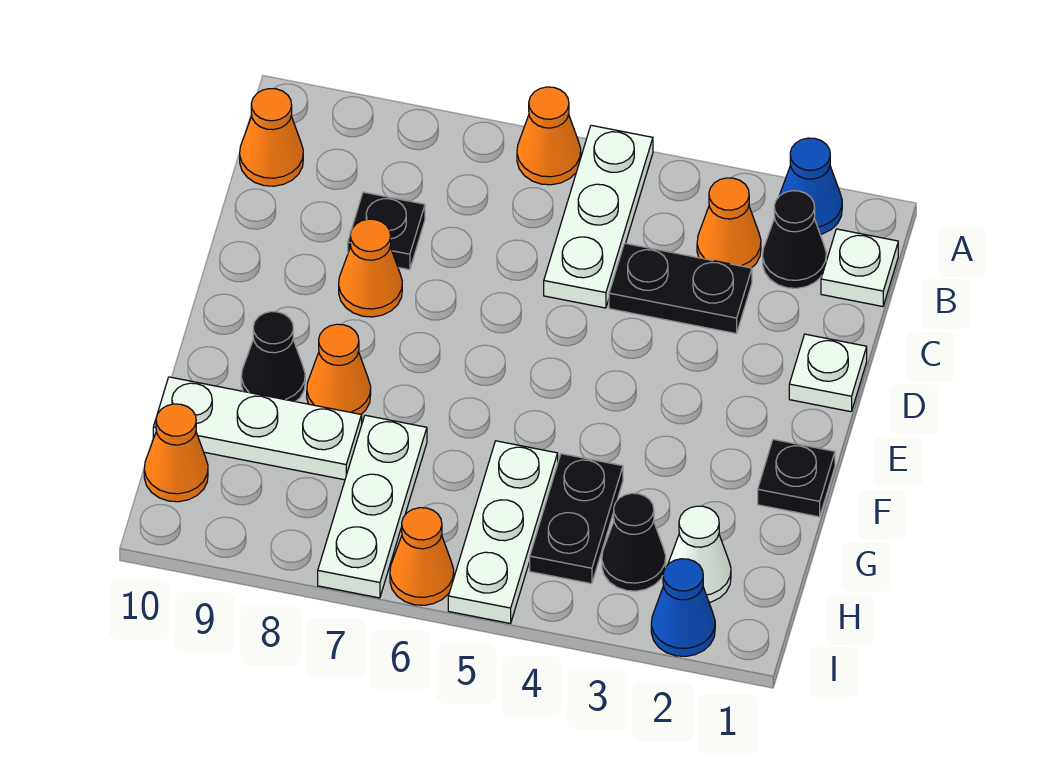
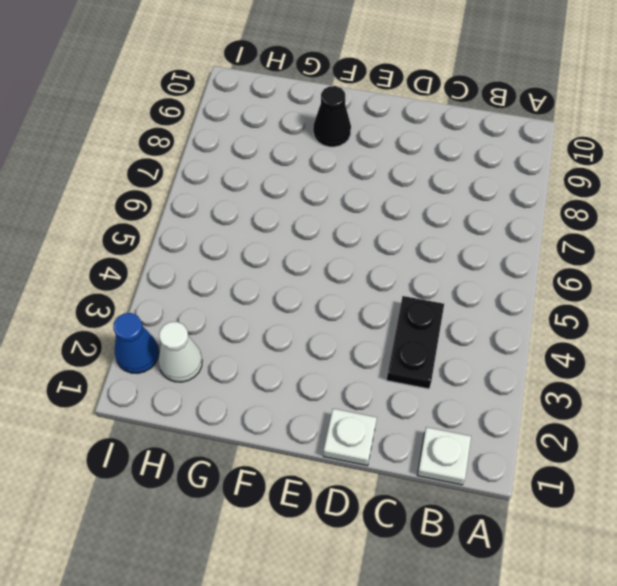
none -> blue 1x1 cone [779,138,842,234]
none -> white 1x3 plate [544,125,653,308]
none -> orange 1x1 cone [517,87,581,185]

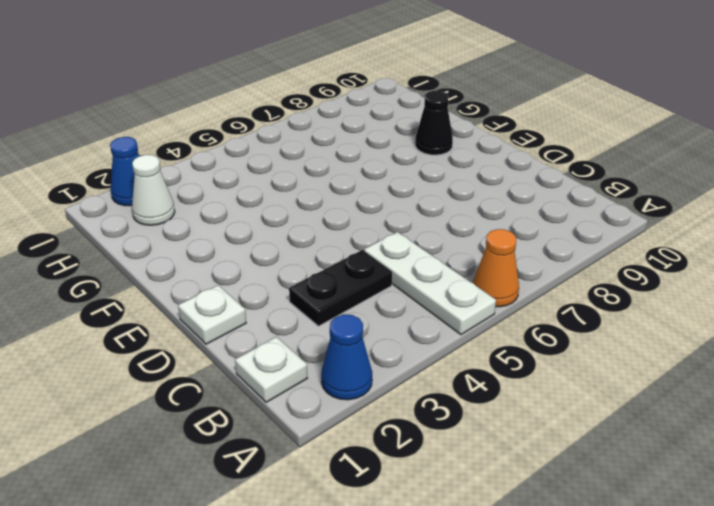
none -> black 1x1 cone [763,191,826,288]
none -> orange 1x1 cone [697,178,761,268]
none -> orange 1x1 cone [240,89,303,186]

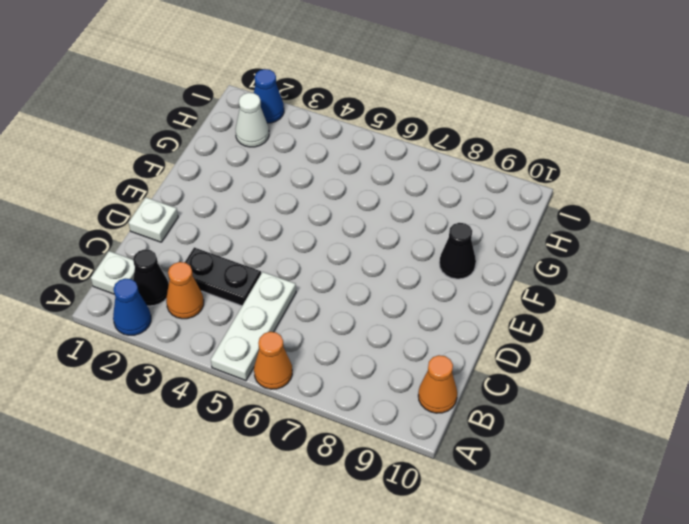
none -> black 1x1 plate [348,192,425,270]
none -> orange 1x1 cone [339,219,402,317]
none -> black 1x1 plate [758,439,835,517]

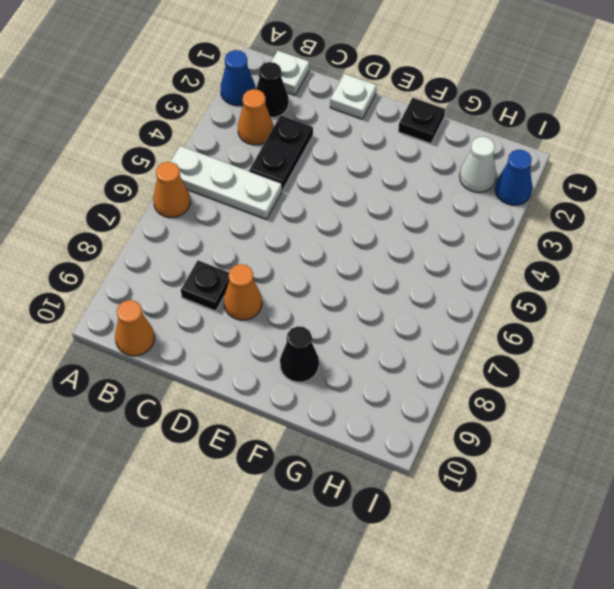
none -> orange 1x1 cone [307,324,371,414]
none -> black 1x2 plate [530,454,623,584]
none -> white 1x3 plate [448,441,558,624]

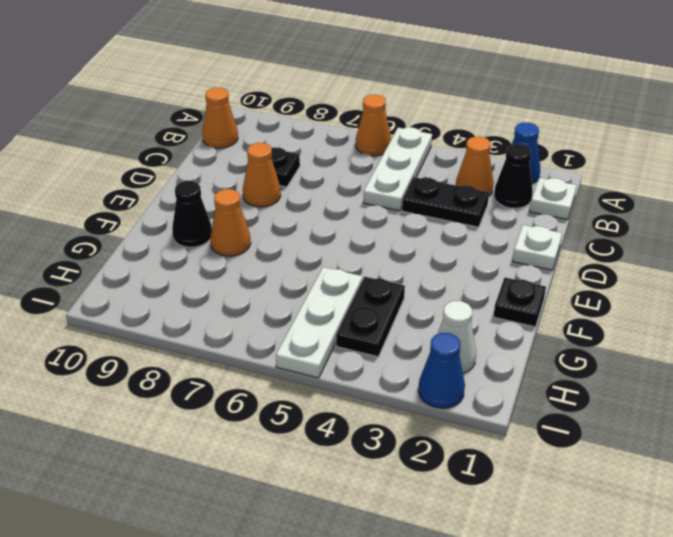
none -> white 1x3 plate [318,415,427,598]
none -> white 1x3 plate [153,377,362,480]
none -> black 1x1 cone [602,493,666,591]

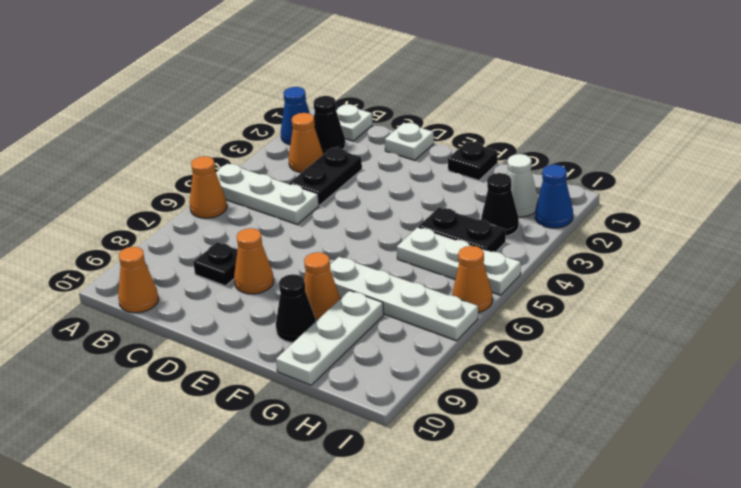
white 1x4 plate [330,257,478,341] -> white 1x3 plate [318,415,427,598]
none -> orange 1x1 cone [144,404,208,502]

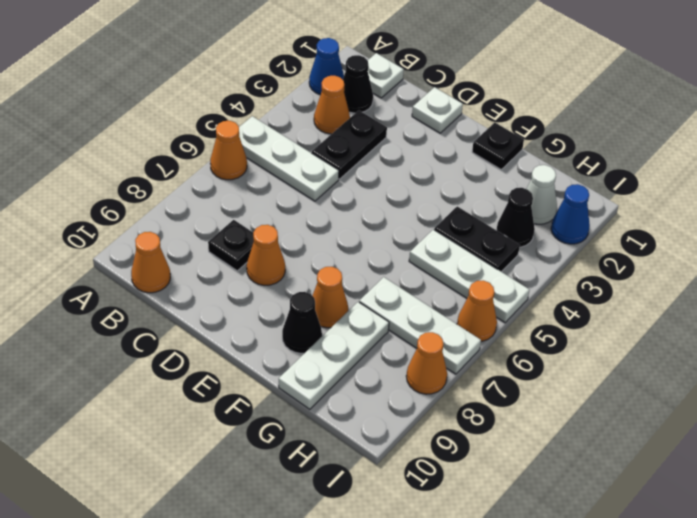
orange 1x1 cone [406,332,447,394] -> orange 1x1 cone moved to [144,404,208,502]

